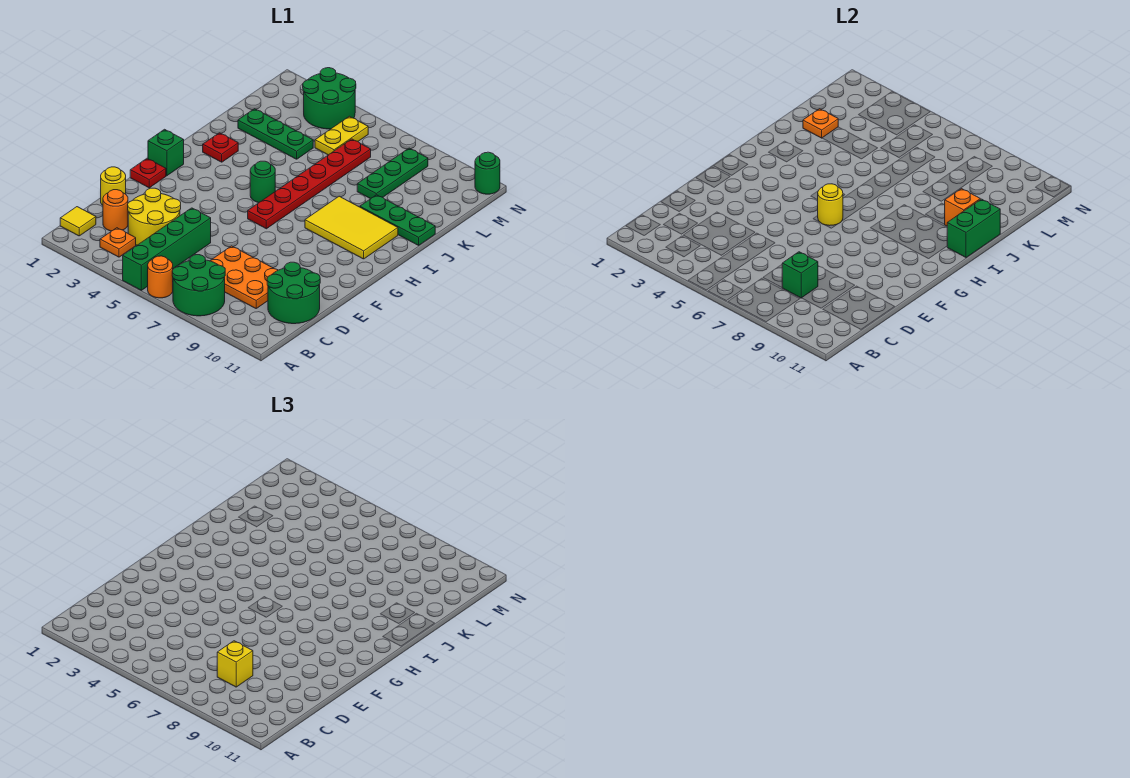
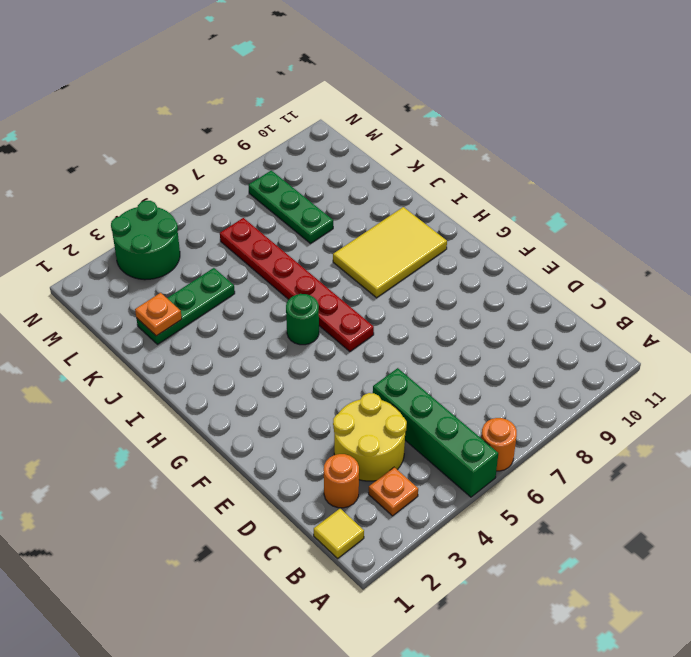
none -> green 2x2 round brick [172,255,225,316]
none -> orange 2x3 plate [210,246,278,308]
none -> green 2x2 round brick [267,262,320,324]

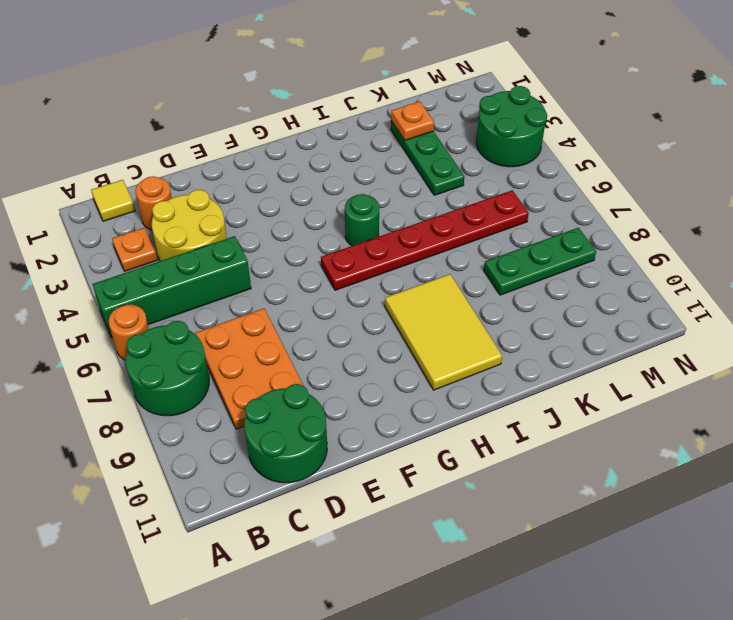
none -> yellow 1x1 round brick [101,167,126,205]
none -> red 1x1 plate [130,159,166,188]
none -> green 1x1 brick [148,129,184,176]

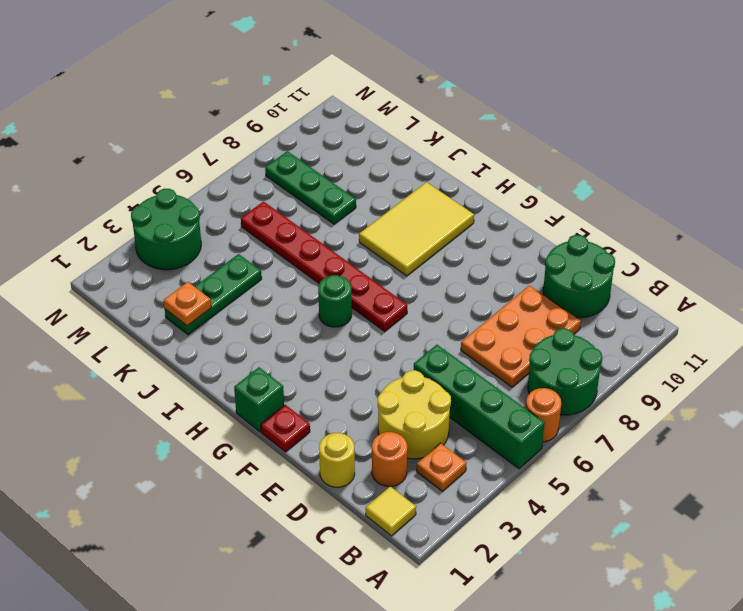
none -> red 1x1 plate [203,133,238,162]
none -> green 1x3 plate [360,195,435,245]
none -> yellow 1x2 plate [315,116,368,155]

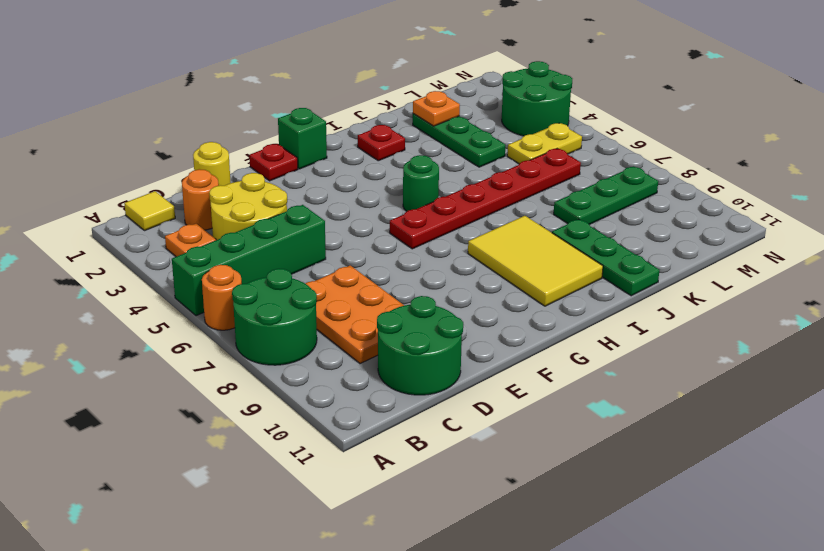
none -> green 1x1 round brick [475,152,500,194]
none -> green 1x1 brick [782,252,818,298]
none -> yellow 1x1 round brick [818,184,843,226]

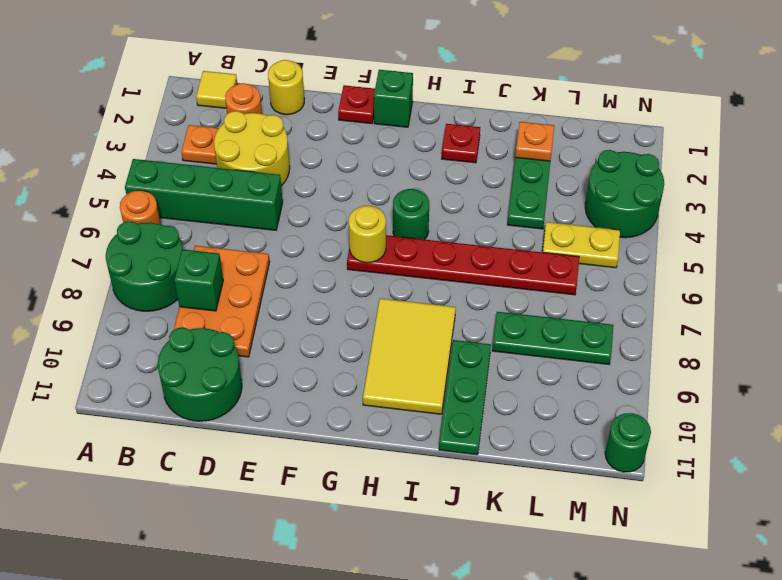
none -> green 1x2 brick [947,199,1000,258]
none -> orange 1x1 brick [944,189,980,226]
none -> yellow 1x1 brick [217,641,253,687]

